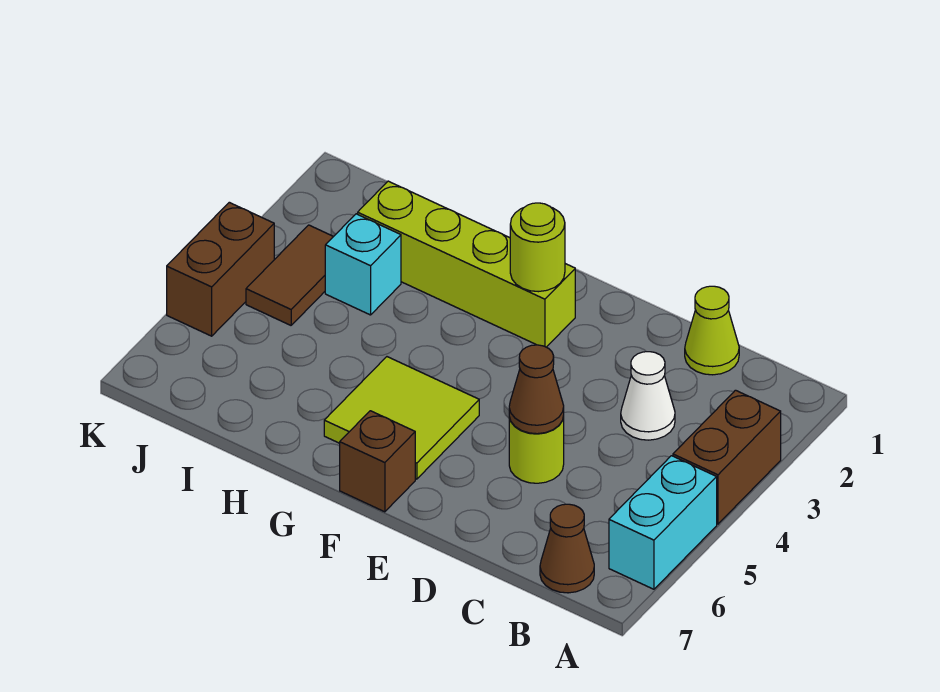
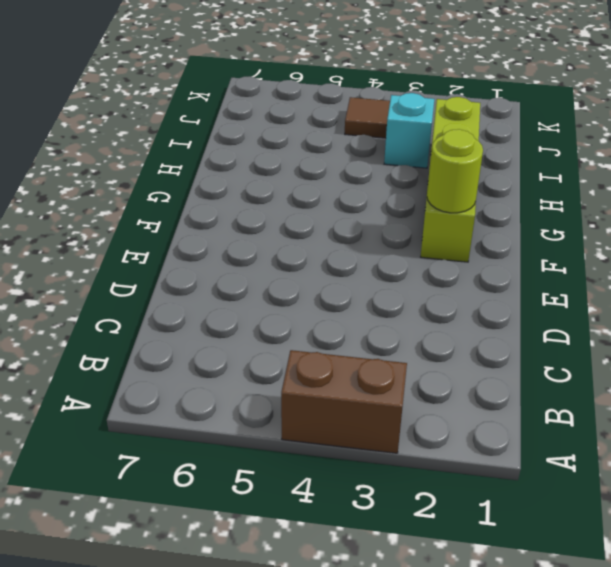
none -> cyan 1x2 brick [609,456,717,589]
none -> brown 1x1 cone [540,504,594,593]
none -> lime 1x1 cone [685,286,739,375]

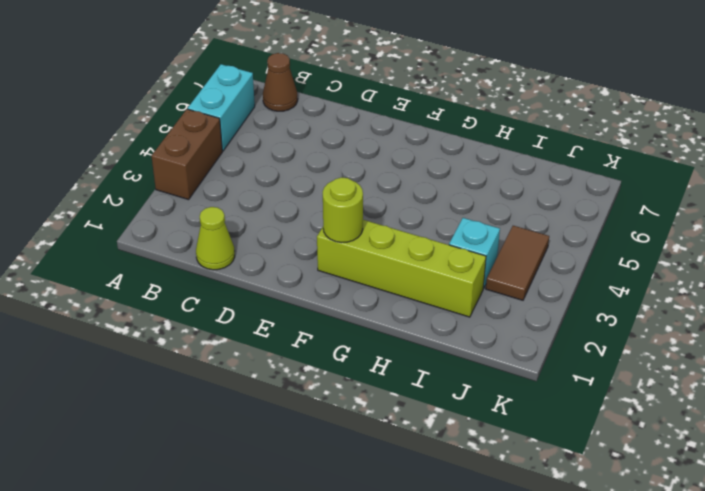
none -> white 1x1 cone [621,352,675,440]
none -> lime 1x1 round brick [509,416,564,483]
none -> lime 2x2 tile [324,357,479,479]

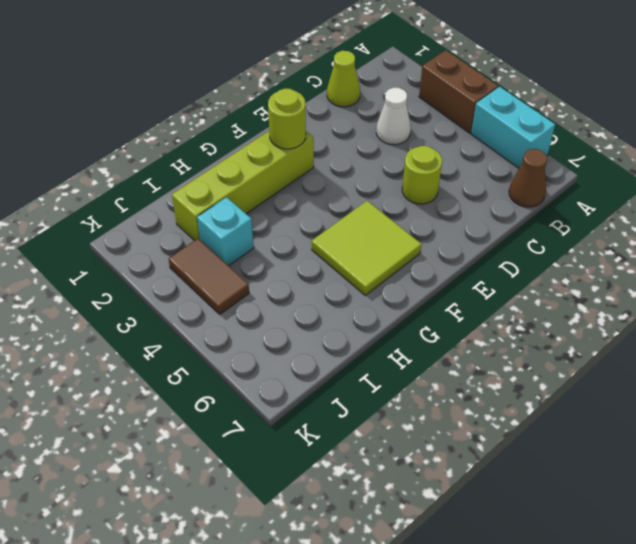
none -> brown 1x1 brick [340,411,415,512]
none -> brown 1x2 brick [167,202,274,336]
none -> brown 1x1 cone [509,345,564,434]

